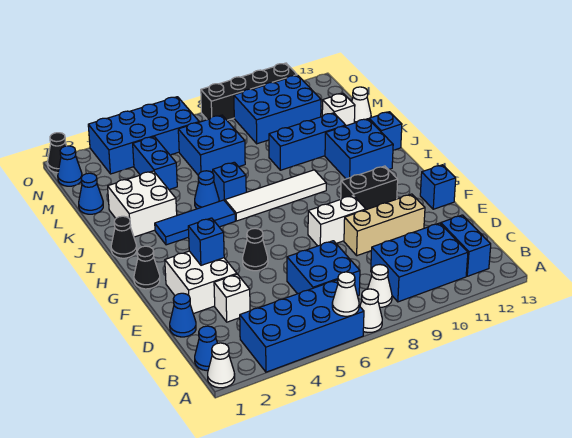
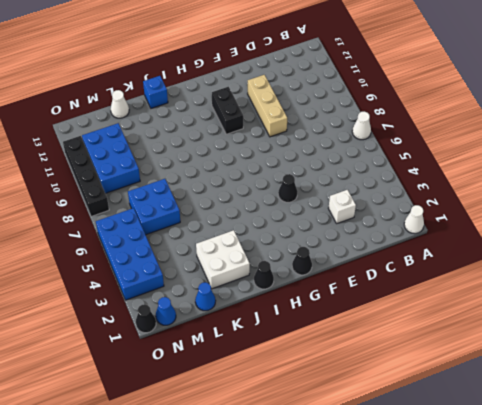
none -> blue 2x4 brick [240,280,364,372]
none -> blue 1x1 cone [195,326,217,371]
none -> white 1x1 cone [368,265,392,307]
none -> blue 2x3 brick [371,223,468,302]

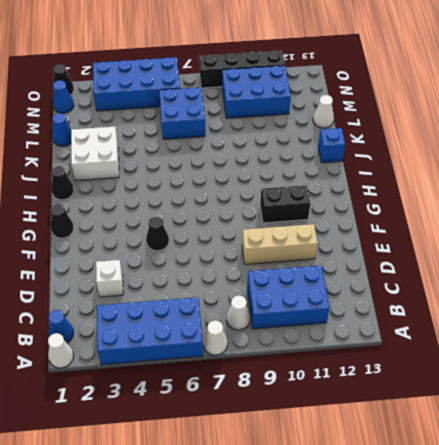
none -> blue 1x2 brick [441,215,491,276]
none -> blue 2x2 brick [287,241,360,296]
none -> blue 1x1 cone [170,293,196,337]
none -> white 2x2 brick [165,251,237,314]

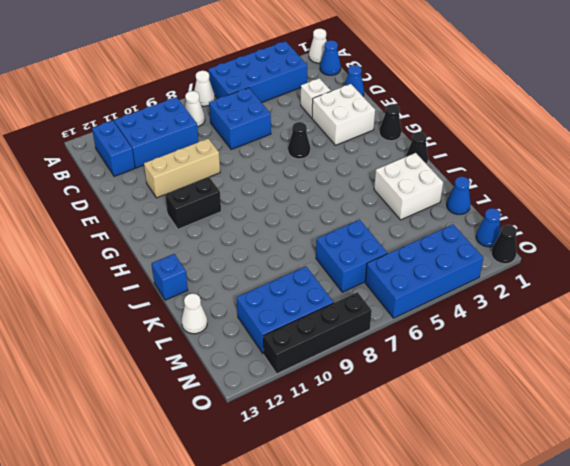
none -> white 1x2 brick [308,195,366,246]
none -> blue 1x1 brick [420,165,456,209]
none -> blue 1x3 tile [155,200,235,245]
none -> white 1x4 tile [225,170,326,221]

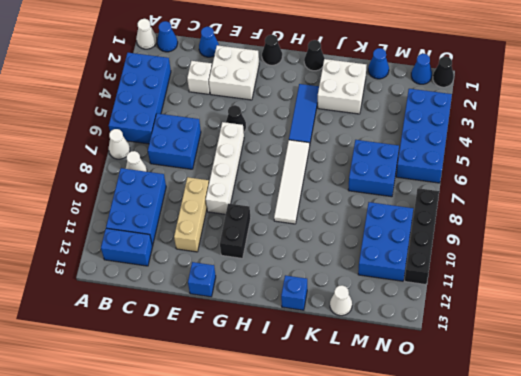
white 1x4 brick [206,122,244,214] -> white 1x2 brick [308,195,366,246]
none -> blue 2x2 brick [325,119,393,179]
none -> blue 1x1 cone [195,171,219,209]
none -> blue 1x1 brick [213,162,246,201]
none -> blue 1x3 brick [269,113,346,170]

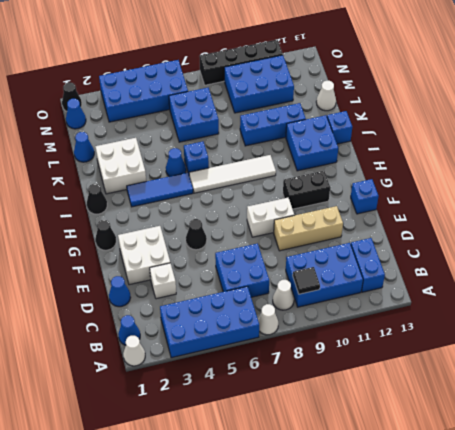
black 1x1 tile [293,267,320,294] -> none
none -> blue 1x2 brick [133,137,177,189]
none -> white 1x1 brick [322,93,355,126]
none -> white 1x1 cone [332,272,359,316]
none -> blue 1x1 brick [188,218,224,265]

